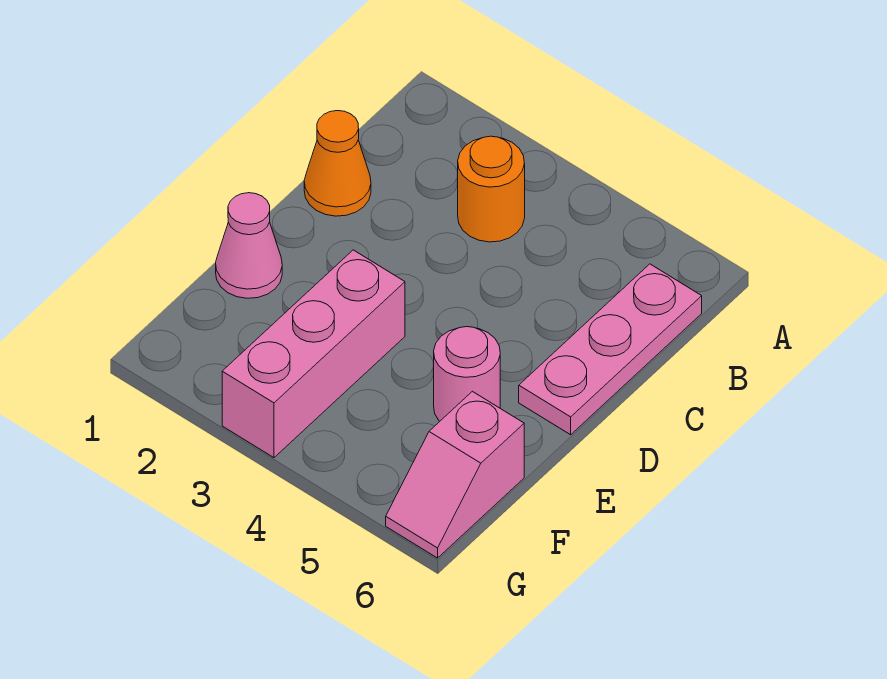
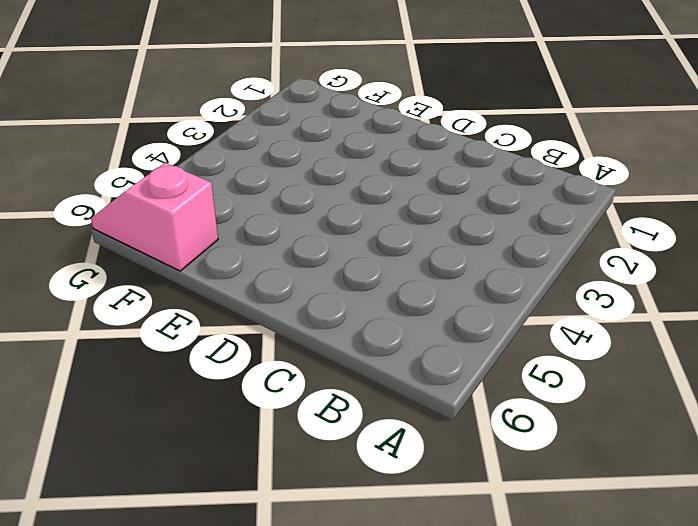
none -> orange 1x1 round brick [458,136,525,242]
none -> pink 1x3 plate [519,264,702,435]

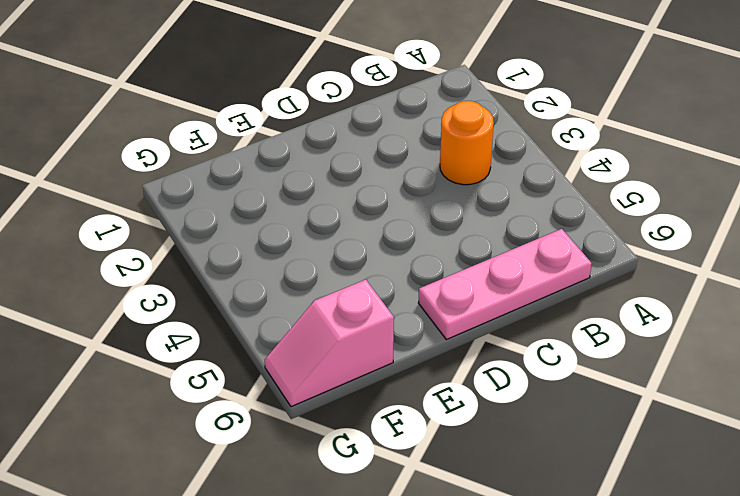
none -> orange 1x1 cone [304,111,371,216]
none -> pink 1x1 cone [216,193,282,298]

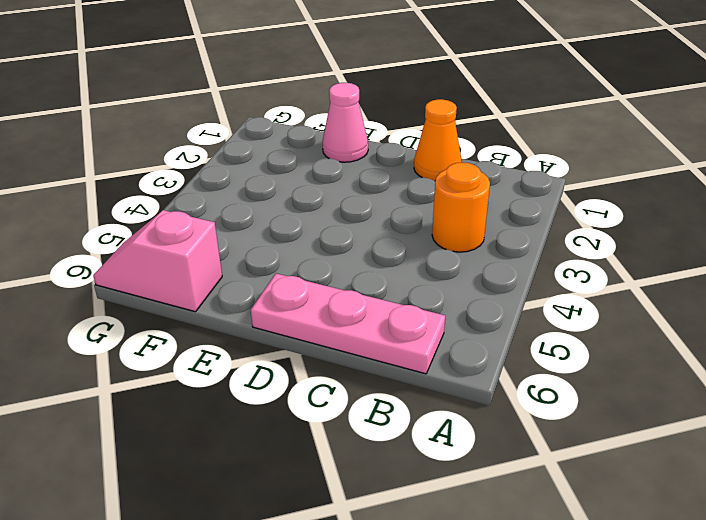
none -> pink 1x3 brick [222,250,405,458]
none -> pink 1x1 round brick [434,327,500,421]

